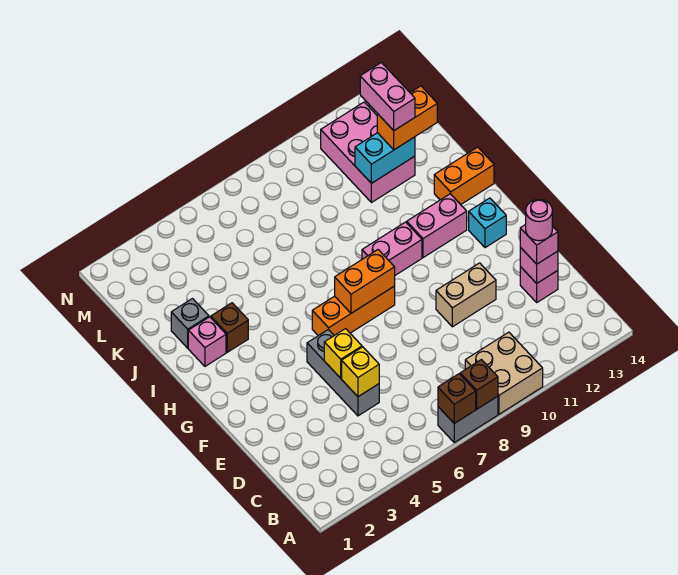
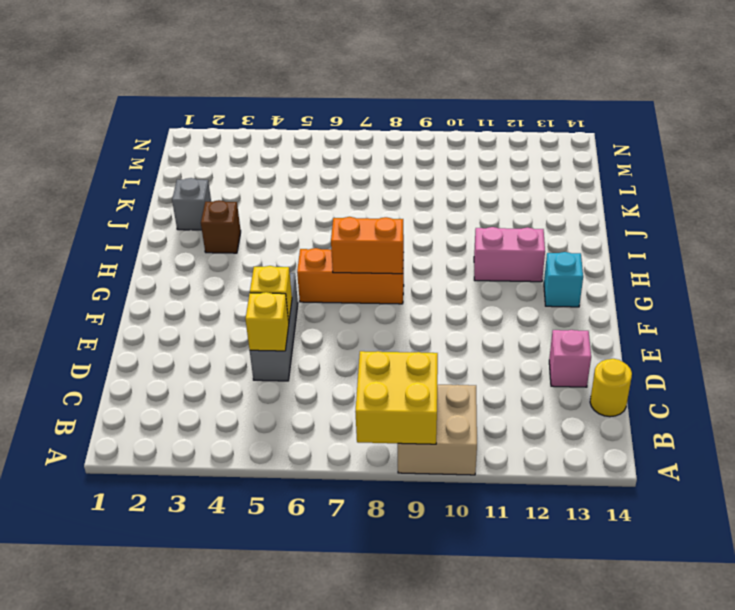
yellow 2x2 brick [355,351,438,444] -> brown 1x1 brick [460,360,498,409]
yellow 1x1 round brick [590,359,632,417] -> none
none -> grey 1x2 brick [438,396,498,443]
none -> tan 1x2 brick [436,263,496,327]
none -> pink 1x2 brick [362,222,422,275]

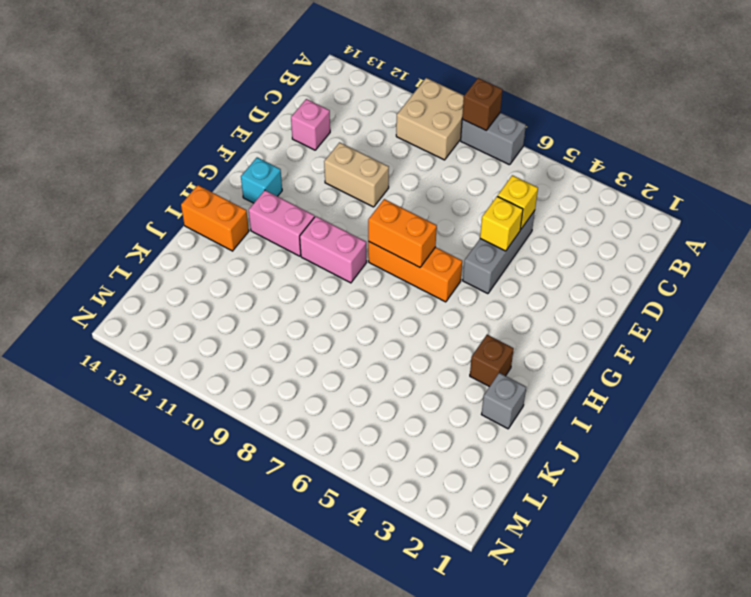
none -> pink 1x1 brick [188,317,226,366]
none -> pink 2x3 brick [321,102,415,203]
none -> brown 1x1 brick [438,374,476,423]

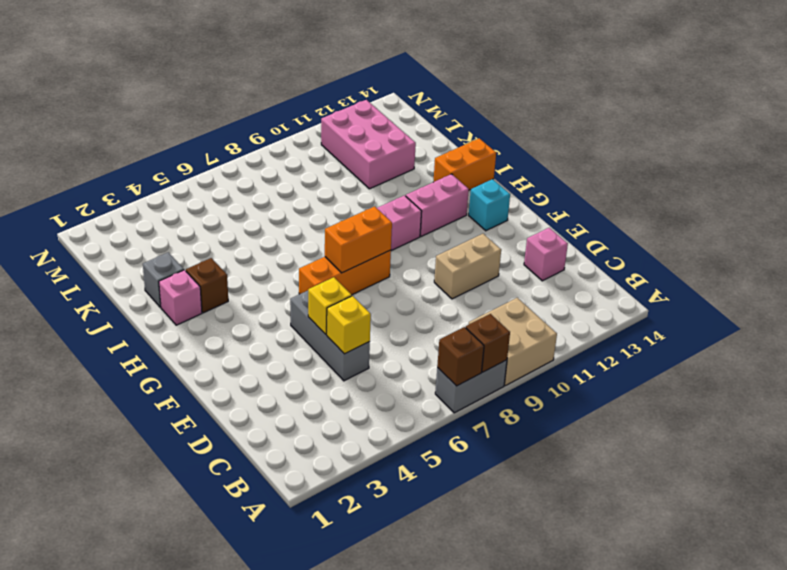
none -> pink 1x1 brick [520,247,558,283]
none -> cyan 1x2 brick [355,133,415,183]
none -> pink 1x1 brick [520,224,558,264]

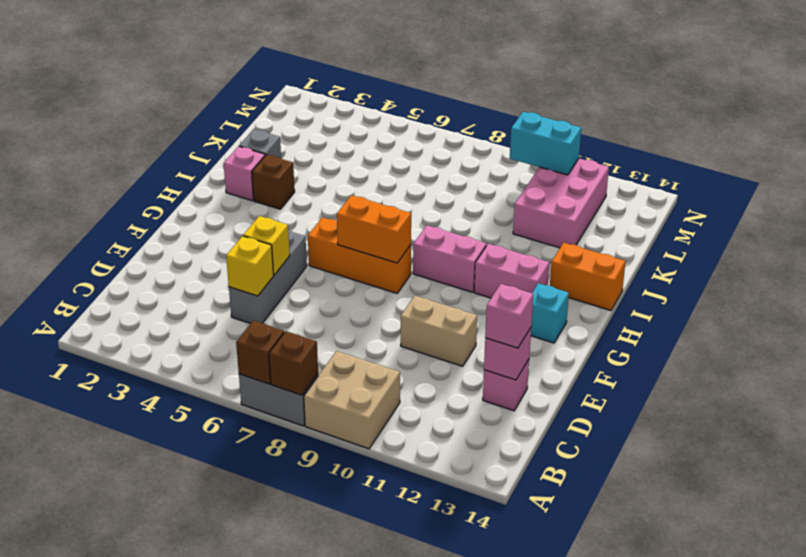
cyan 1x2 brick [510,112,581,175] -> cyan 1x2 brick moved to [355,133,415,183]
none -> orange 1x2 brick [377,86,437,150]
none -> pink 1x1 round brick [526,200,552,241]
none -> pink 1x2 brick [360,63,415,130]

